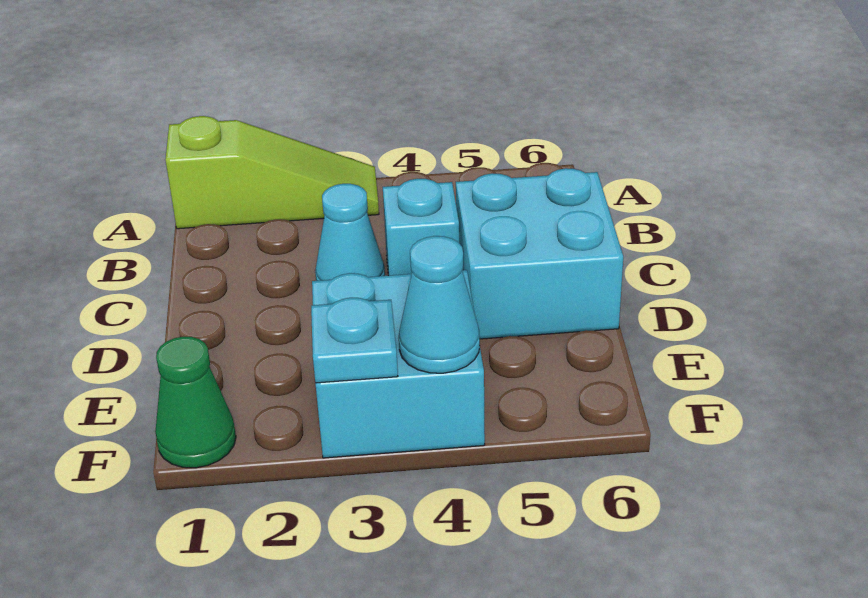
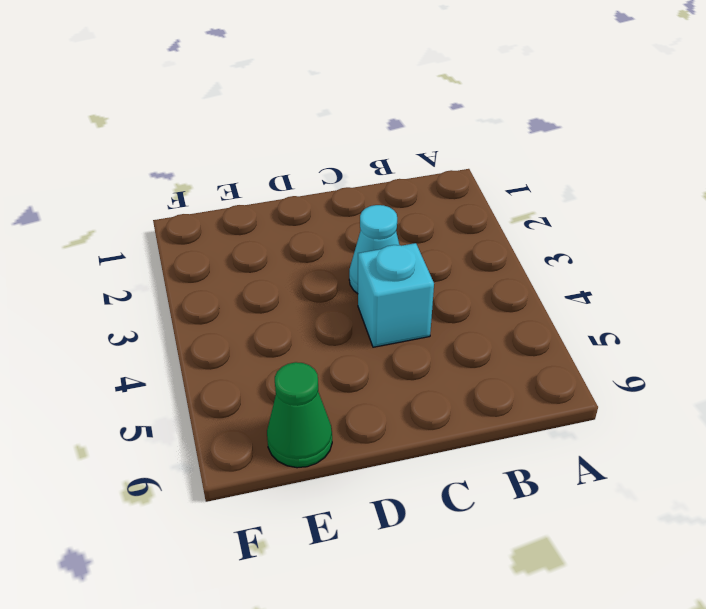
green 1x1 cone [267,362,332,468] -> green 1x1 cone moved to [155,337,236,468]
none -> lime 1x3 slope [165,116,379,229]
none -> cyan 2x2 brick [456,168,623,339]

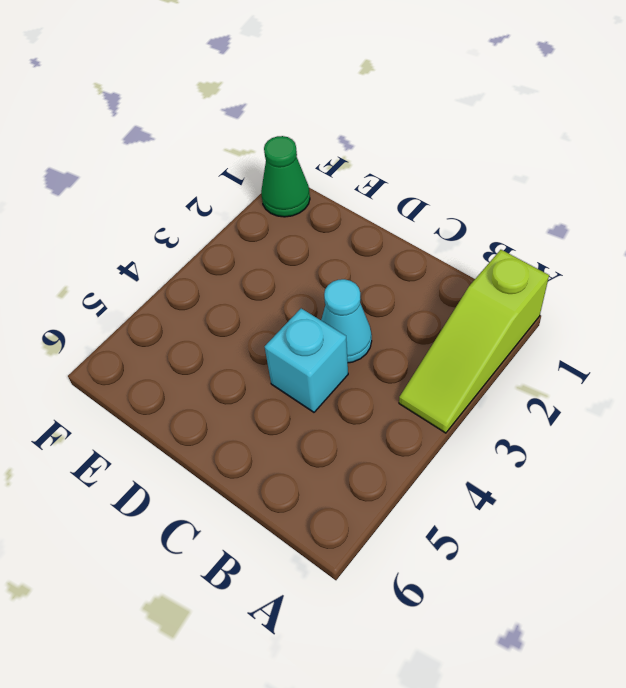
none -> cyan 2x2 brick [456,168,623,339]
none -> cyan 2x2 brick [312,270,485,458]

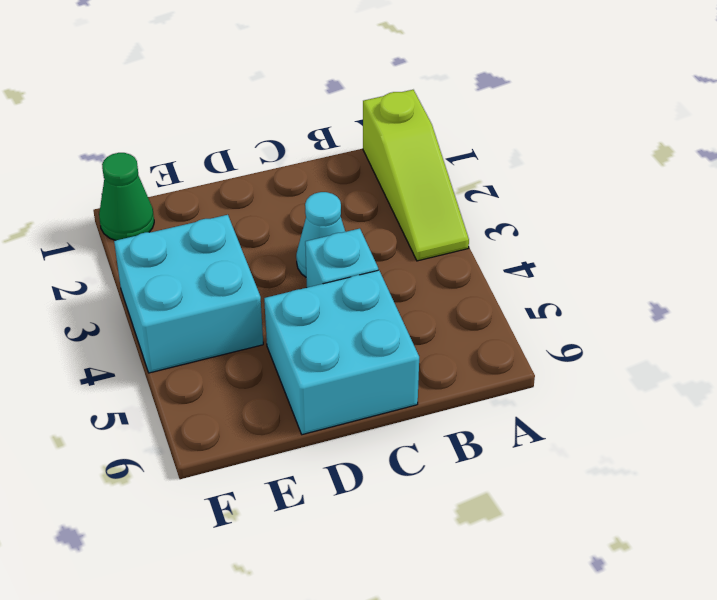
none -> cyan 1x1 plate [311,298,398,383]
none -> cyan 1x1 cone [399,236,480,373]

